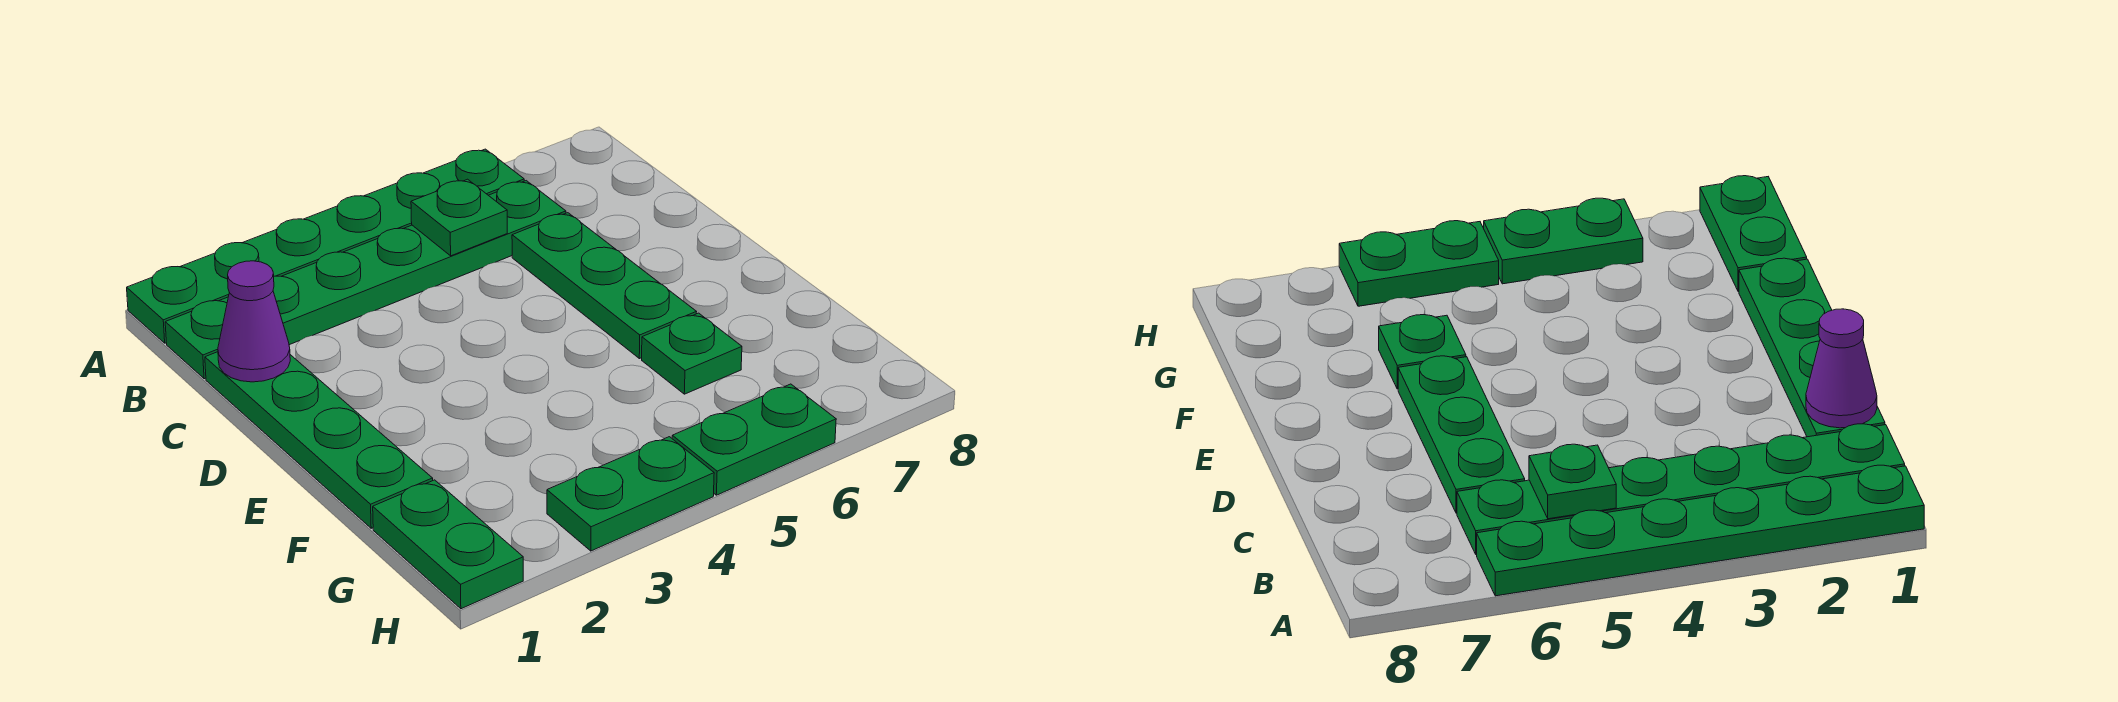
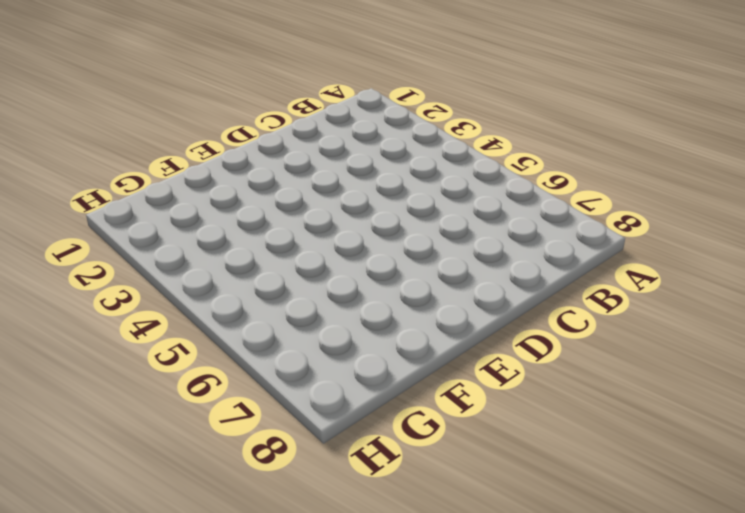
none -> green 1x6 plate [127,149,524,343]
none -> green 1x6 plate [165,181,566,379]

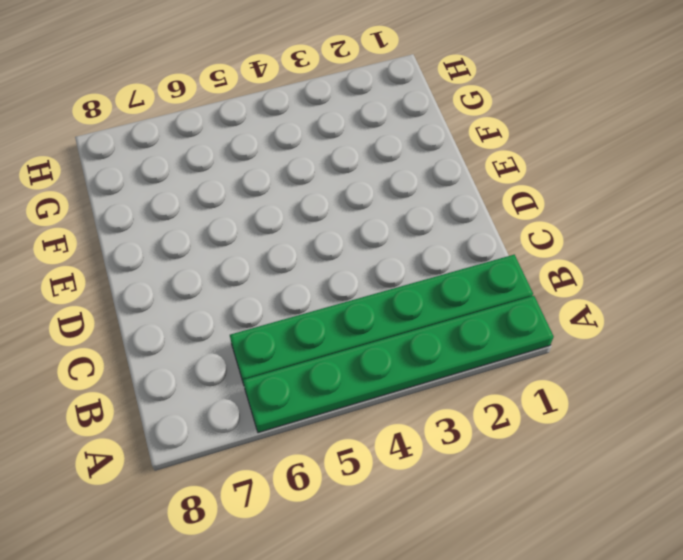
none -> green 1x4 plate [205,352,433,528]
none -> green 1x3 plate [512,213,696,359]

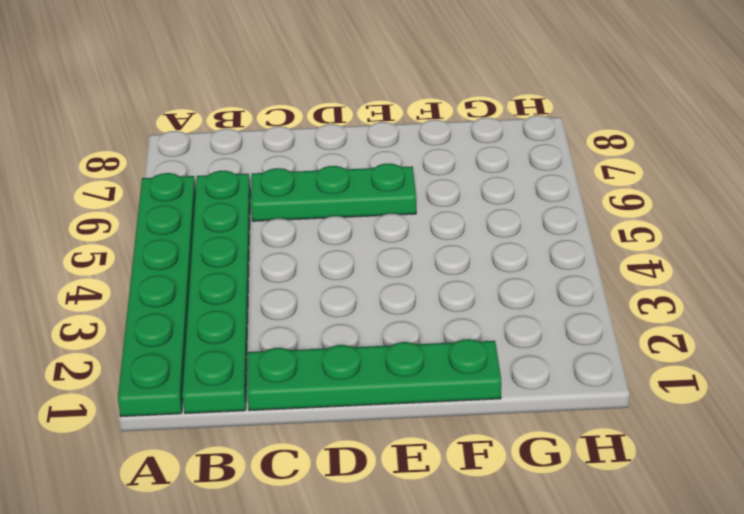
none -> green 1x1 plate [642,313,742,394]
none -> green 1x2 plate [373,480,523,609]

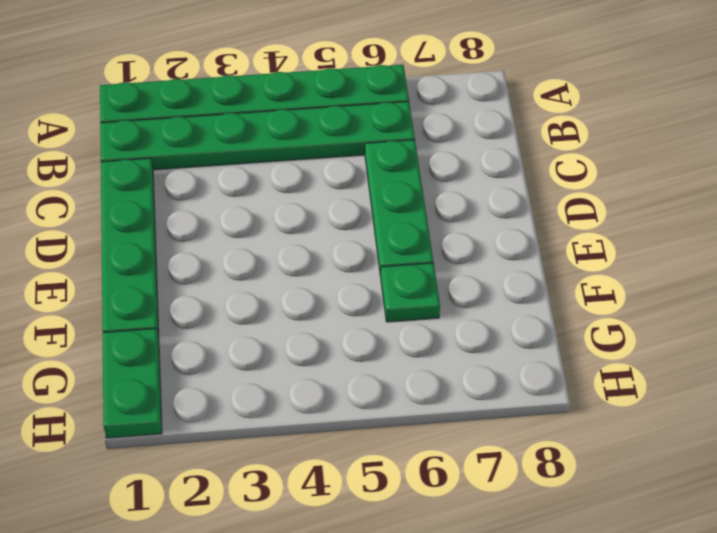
none -> green 1x2 plate [547,437,714,551]
none -> green 1x2 plate [672,384,836,495]

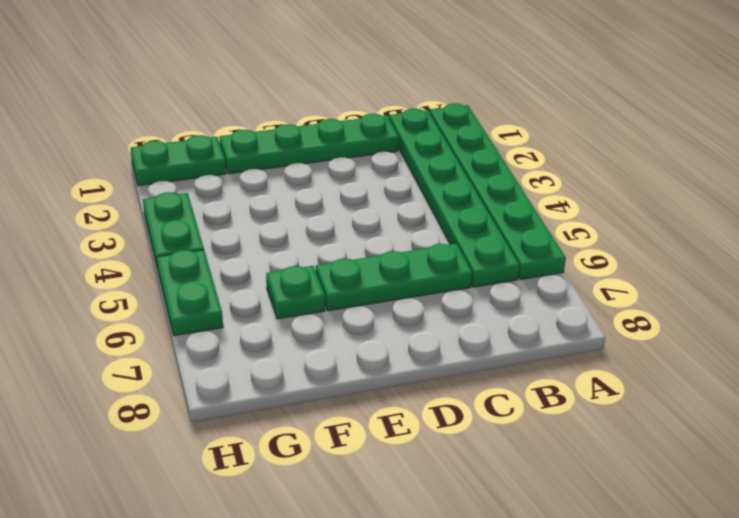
none -> green 1x1 plate [411,179,507,256]
none -> purple 1x1 cone [218,261,290,382]

